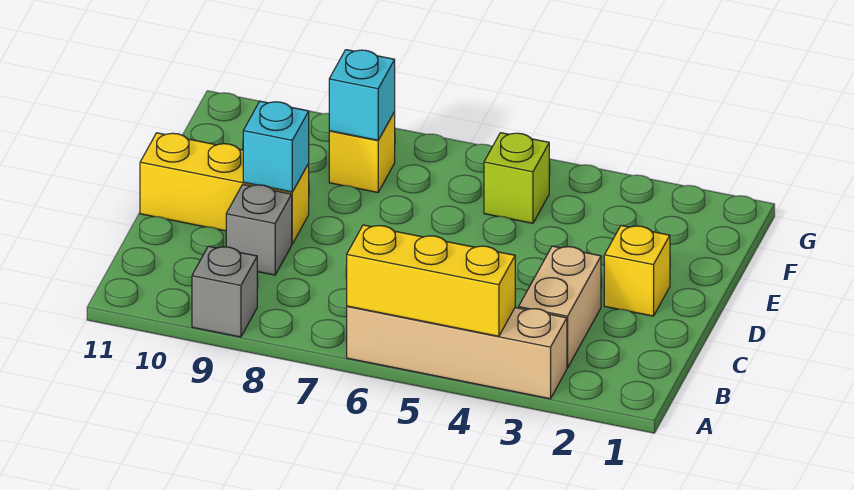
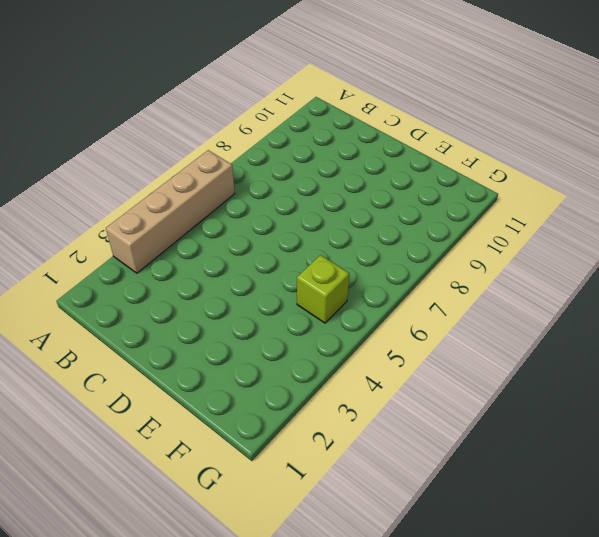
none -> grey 1x1 brick [192,246,257,337]
none -> tan 1x2 brick [519,246,601,368]

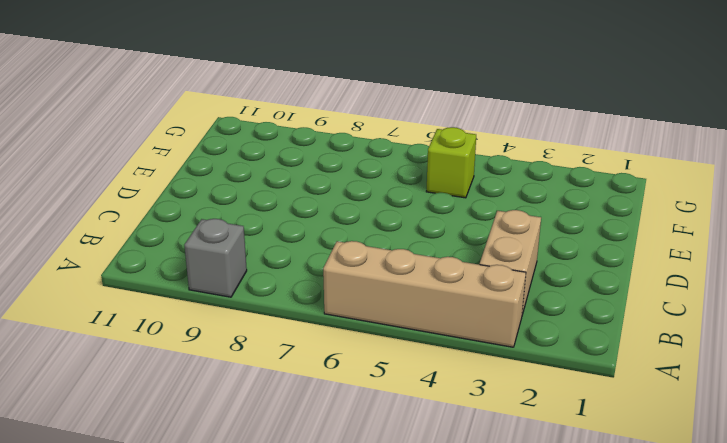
none -> grey 1x1 brick [226,184,292,275]
none -> yellow 1x1 brick [604,225,670,316]

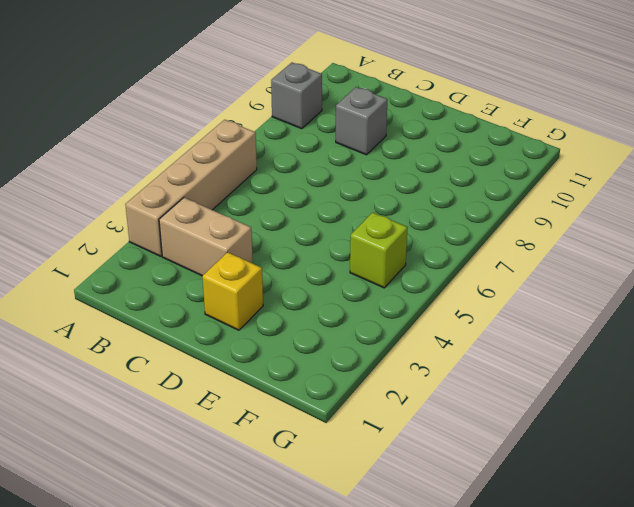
none -> yellow 1x3 brick [140,133,309,244]
none -> yellow 1x1 brick [329,112,395,192]

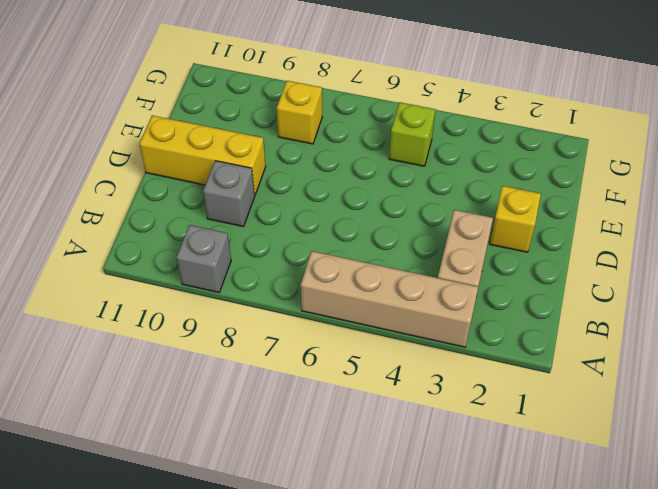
none -> yellow 1x3 brick [347,225,515,336]
none -> cyan 1x1 brick [243,101,309,192]

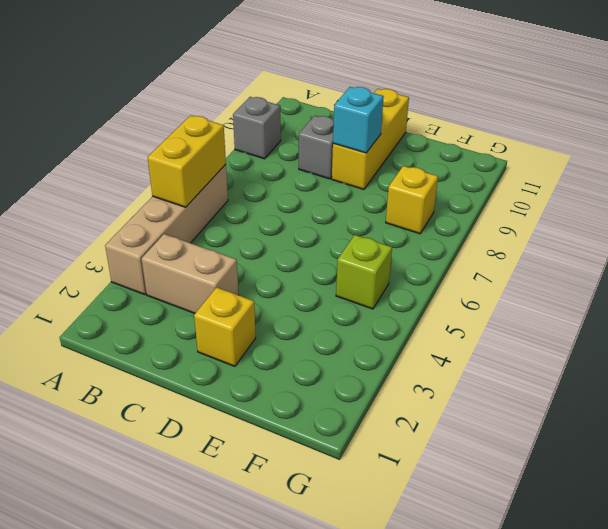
yellow 1x2 brick [148,115,226,207] -> yellow 1x3 brick [347,225,515,336]
none -> cyan 1x1 brick [329,50,395,140]

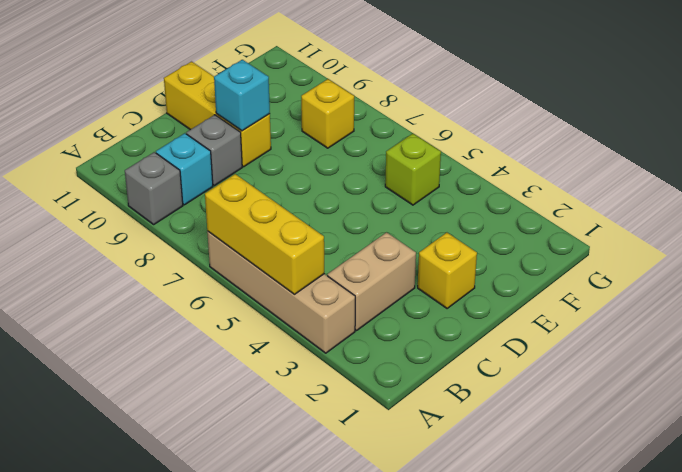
cyan 1x1 brick [156,133,213,205] -> cyan 1x1 brick moved to [329,50,395,140]

